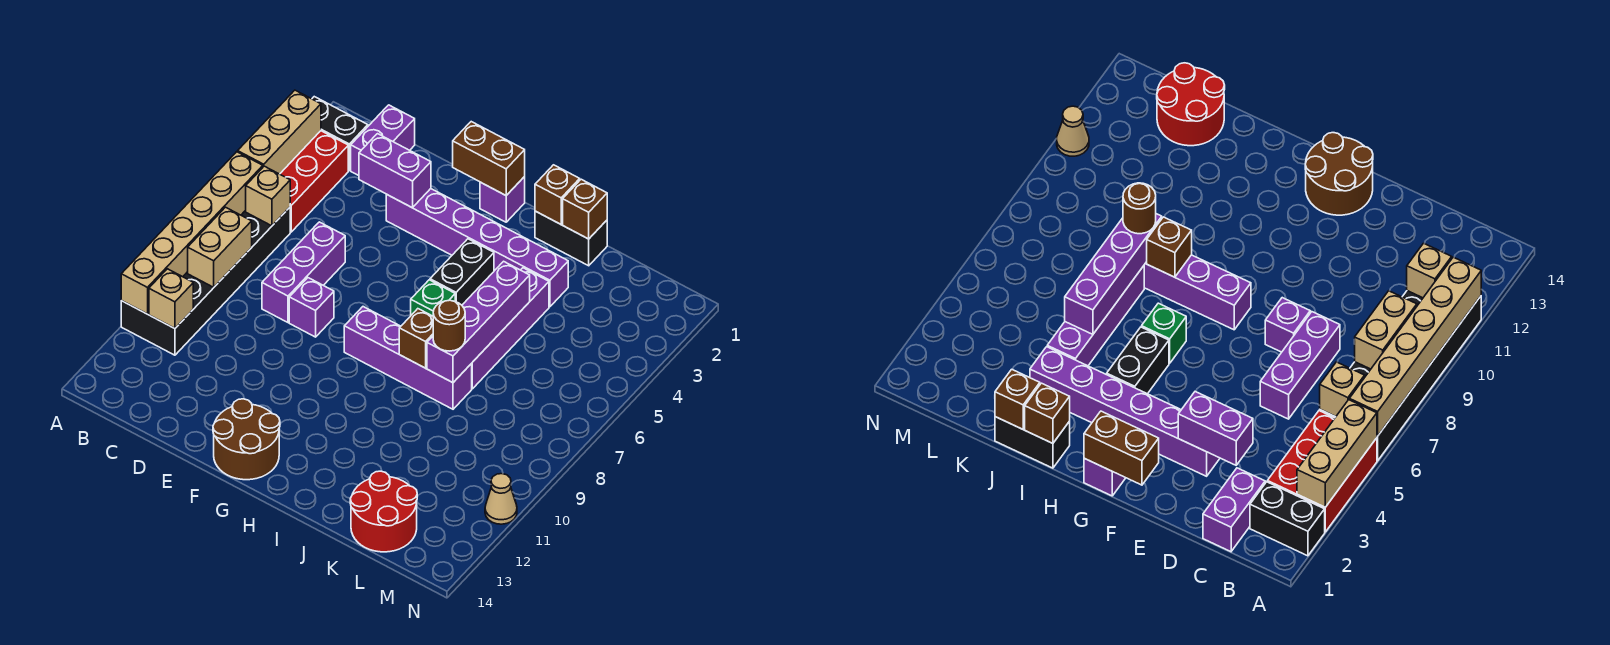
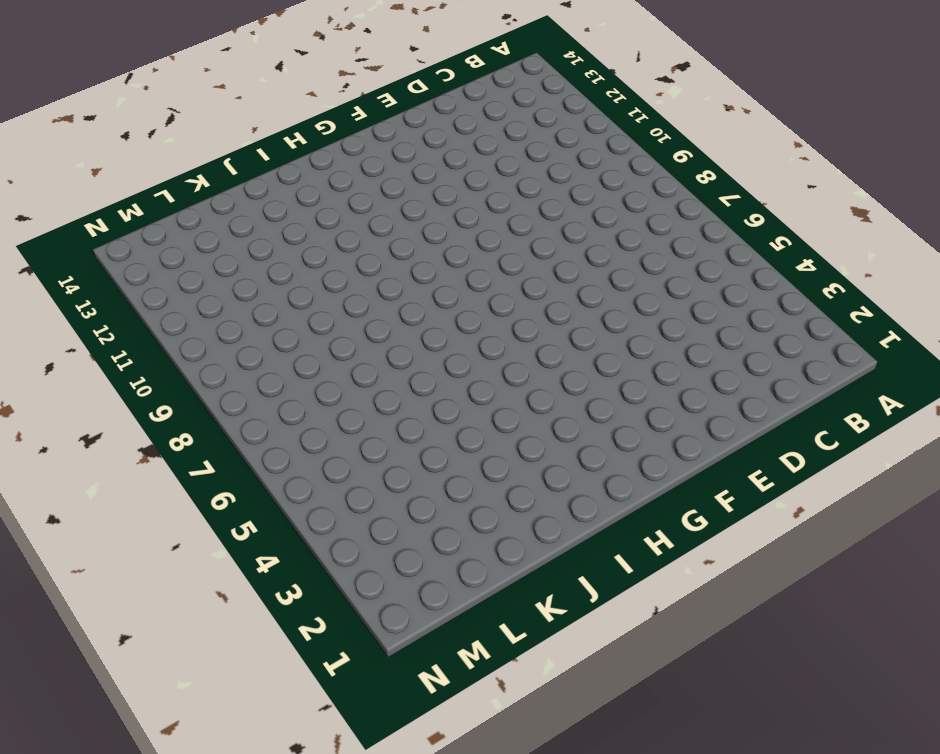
none -> black 1x2 brick [312,97,368,170]
none -> red 2x3 brick [280,131,348,232]
none -> black 2x6 brick [121,207,290,355]

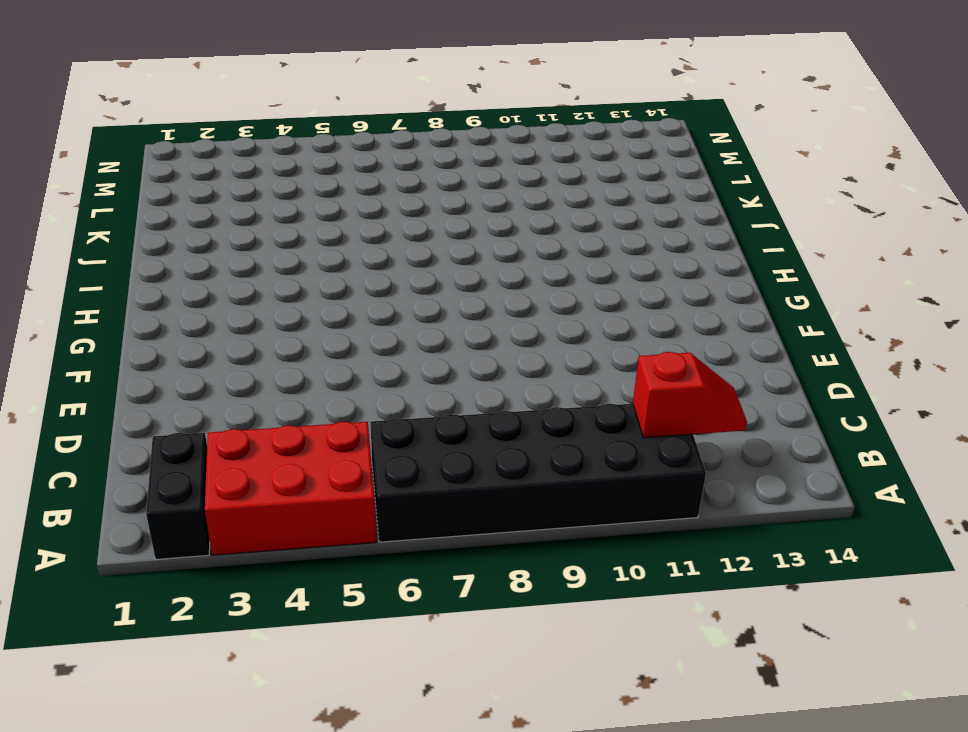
red 1x2 slope [633,352,747,438] -> tan 1x1 brick [149,269,193,328]
none -> purple 1x2 brick [351,105,415,176]
none -> purple 1x3 brick [262,222,345,322]
none -> purple 1x6 brick [386,189,568,307]

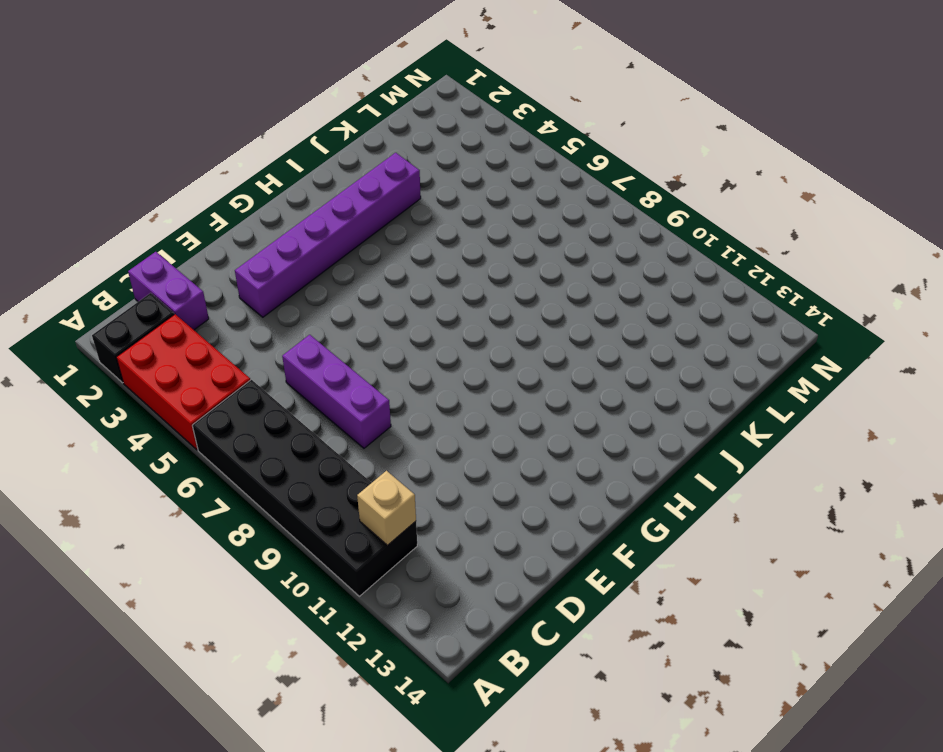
none -> purple 1x1 brick [289,278,334,337]
none -> brown 2x2 round brick [213,399,280,480]
none -> purple 1x1 brick [480,177,525,222]

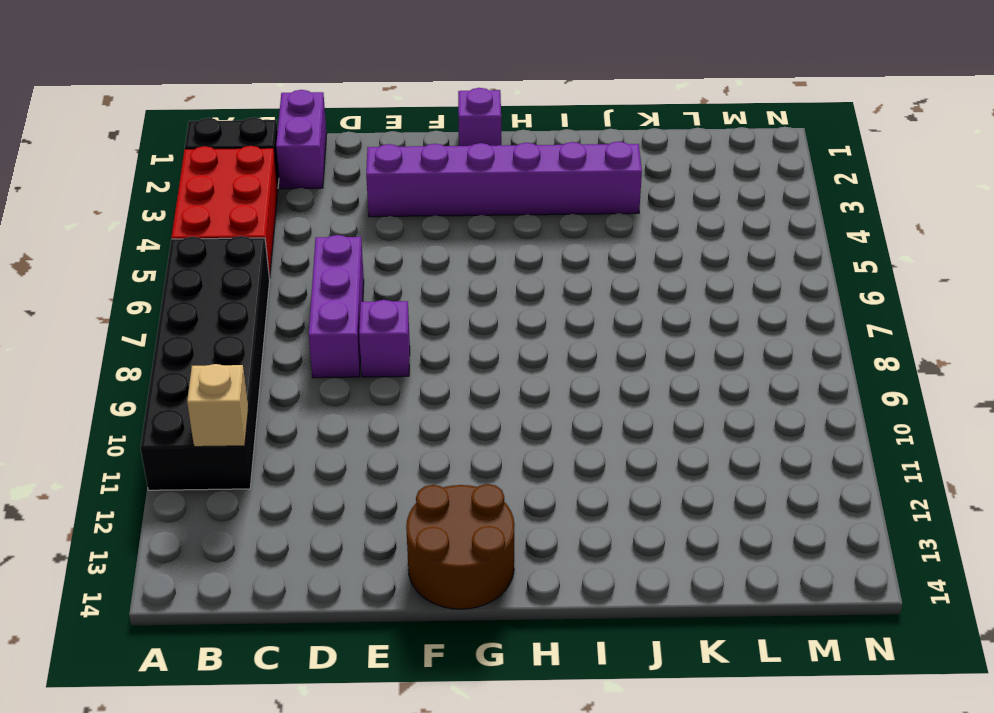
none -> purple 1x4 brick [344,307,472,409]
none -> black 1x2 brick [430,239,494,305]
none -> green 1x1 brick [411,280,455,316]

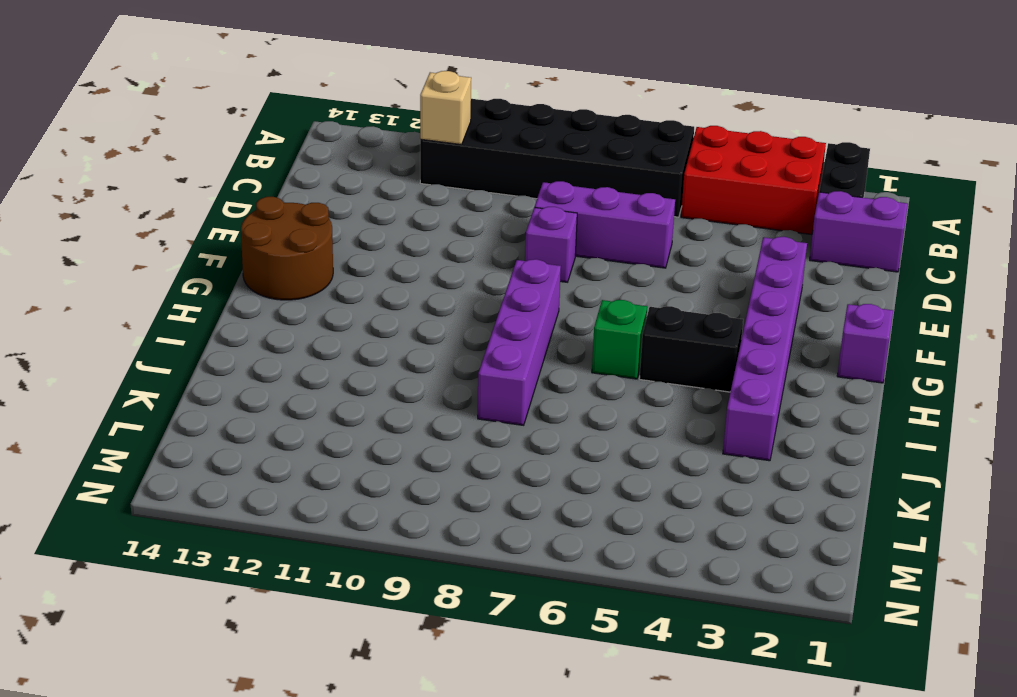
none -> black 1x2 brick [535,211,607,266]
none -> purple 1x4 brick [471,268,549,389]
none -> red 2x2 round brick [350,471,417,552]

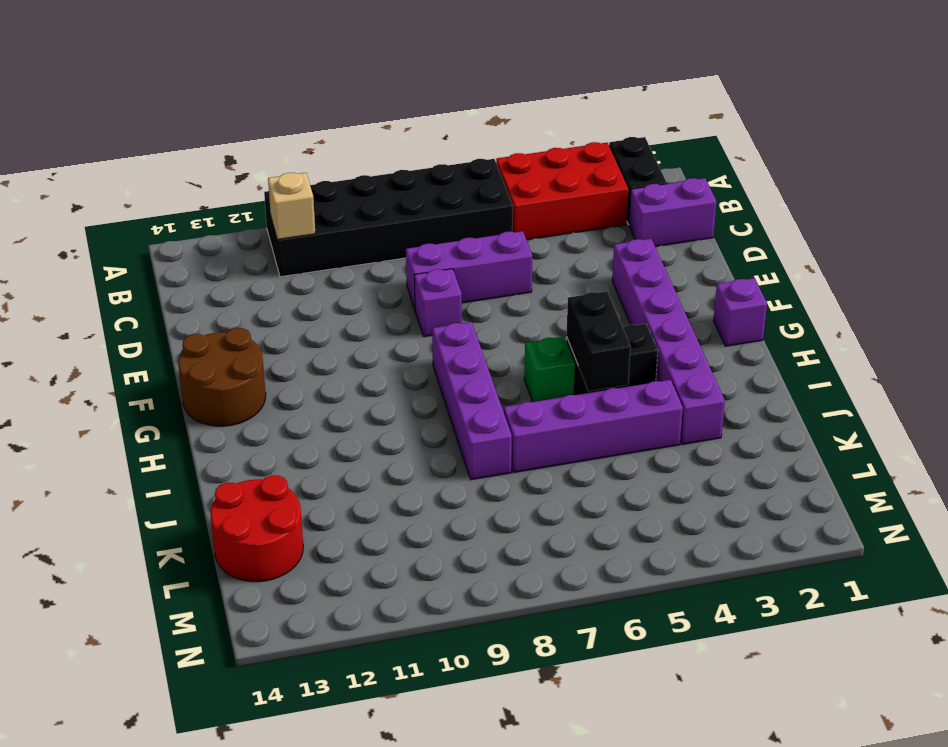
black 1x2 brick [566,291,631,391] -> black 1x2 brick moved to [535,211,607,266]
none -> tan 1x1 cone [485,474,517,524]
none -> tan 1x3 brick [238,90,321,174]
none -> tan 1x6 brick [121,152,263,314]

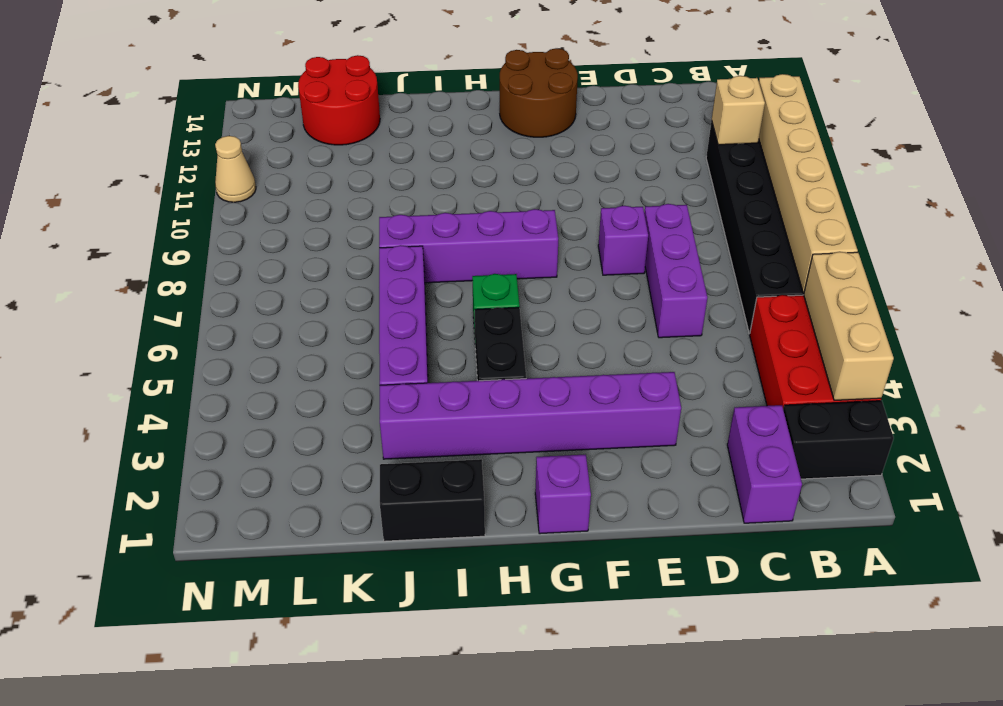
none -> tan 1x1 brick [246,166,290,226]
none -> tan 1x2 brick [188,207,252,287]
none -> purple 1x2 brick [359,134,431,208]

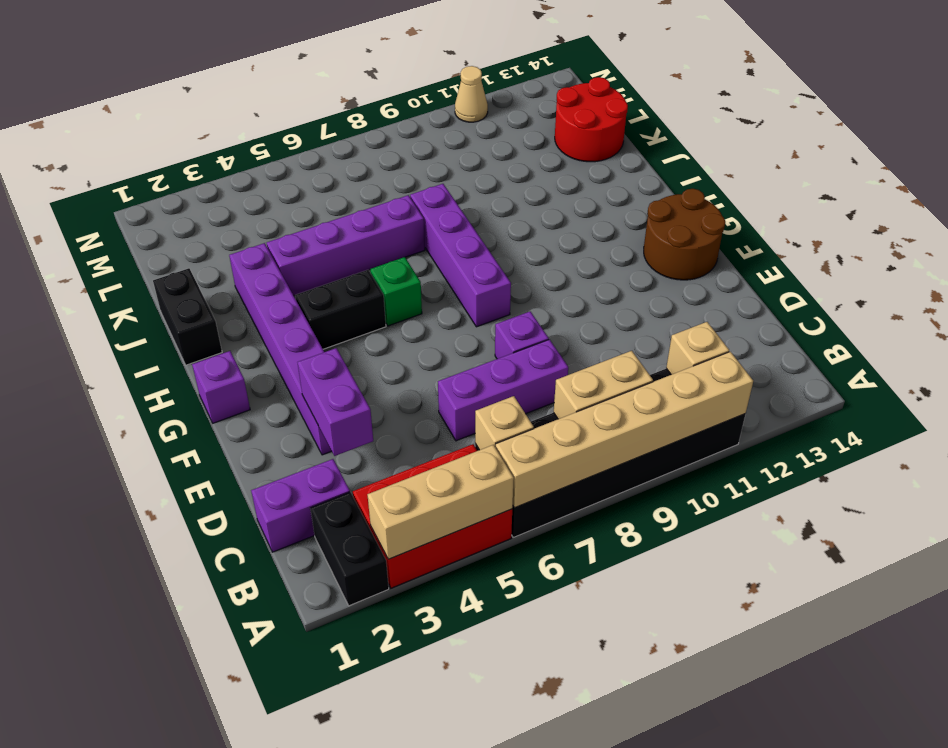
none -> brown 1x2 brick [453,122,525,195]
none -> brown 1x1 brick [535,165,580,224]
none -> brown 1x1 brick [399,309,433,368]

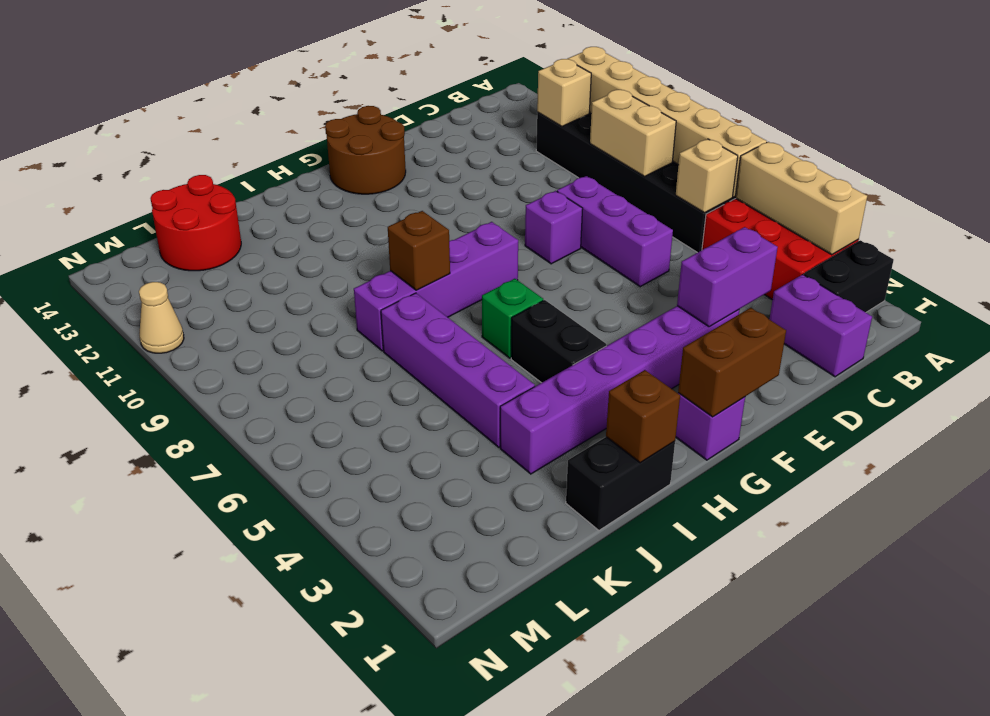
none -> brown 1x1 brick [563,179,607,239]
none -> purple 1x4 brick [427,261,530,383]
none -> brown 1x1 round brick [433,300,465,351]

